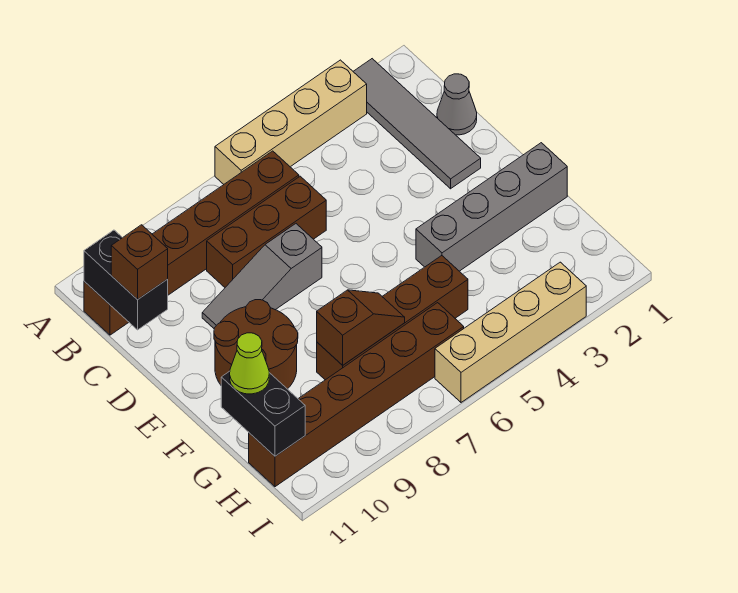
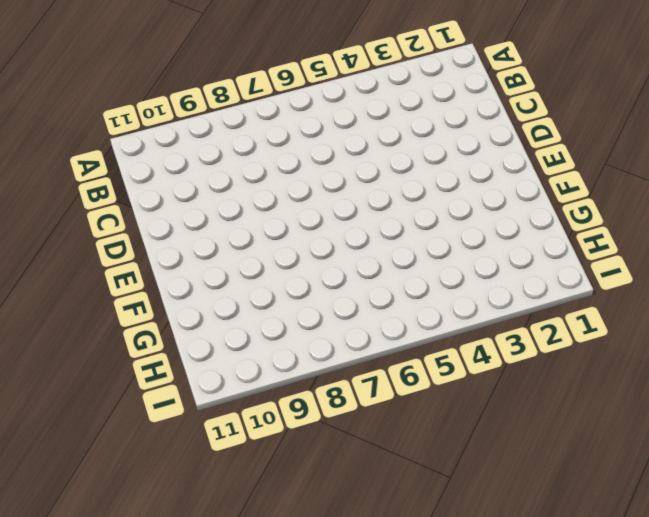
none -> grey 1x4 tile [353,59,481,189]
none -> tan 1x4 brick [215,60,367,184]
none -> brown 1x6 brick [84,151,299,335]

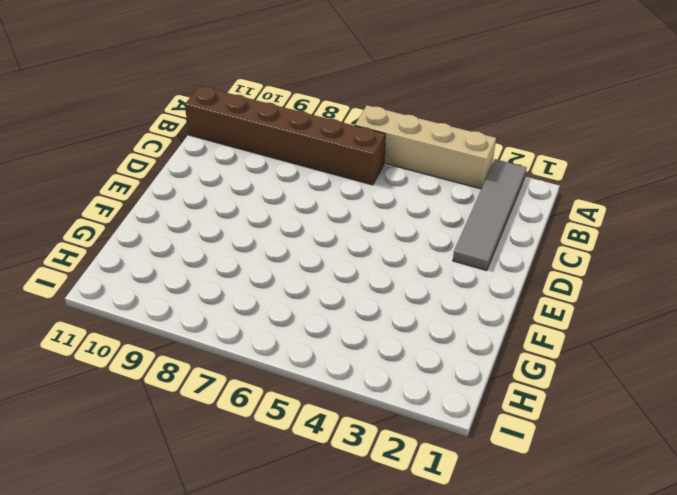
none -> grey 1x1 cone [437,74,477,135]
none -> brown 1x3 brick [207,176,326,287]
none -> grey 1x3 slope [202,224,322,328]

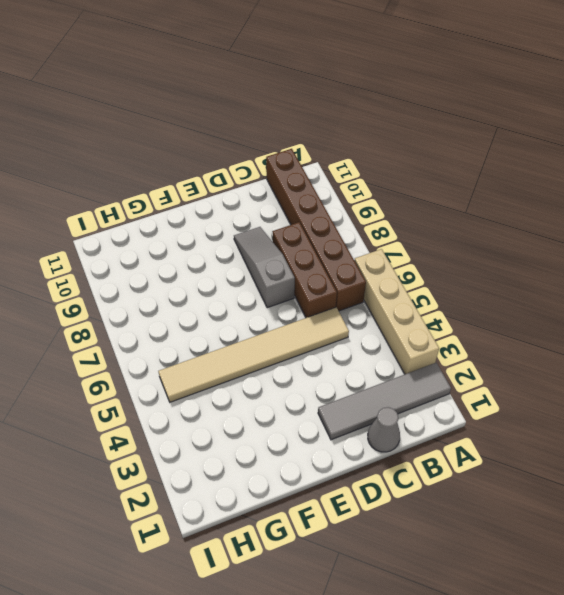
tan 1x6 tile [158,307,349,402] -> brown 1x4 brick [317,256,468,380]
none -> brown 2x2 round brick [214,300,298,389]
none -> grey 1x4 brick [416,143,567,271]
none -> brown 1x6 brick [249,303,464,487]

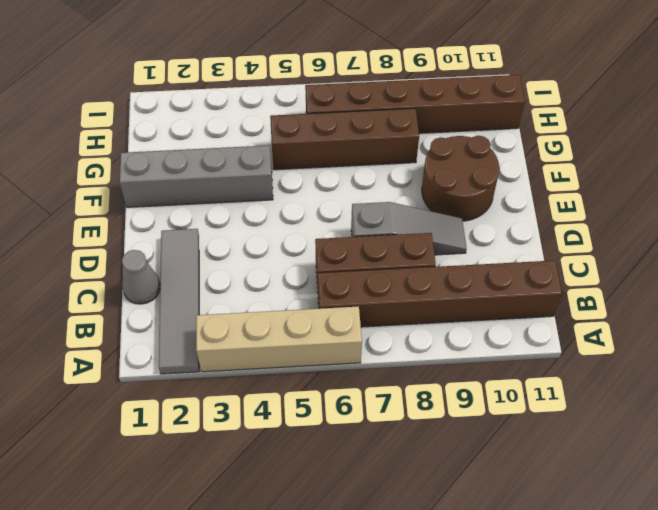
none -> tan 1x4 brick [435,262,586,402]
none -> black 1x2 brick [84,230,168,330]
none -> brown 1x2 slope [317,290,405,365]

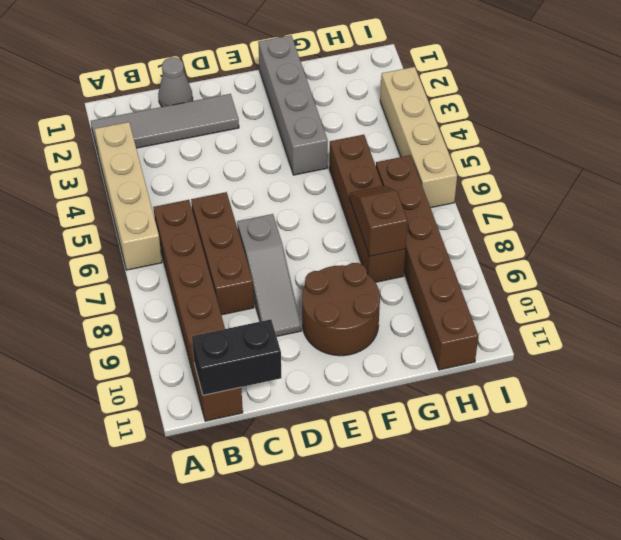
none -> black 1x2 brick [221,371,305,456]
none -> brown 1x1 brick [111,225,168,300]
none -> lime 1x1 cone [230,333,269,394]

